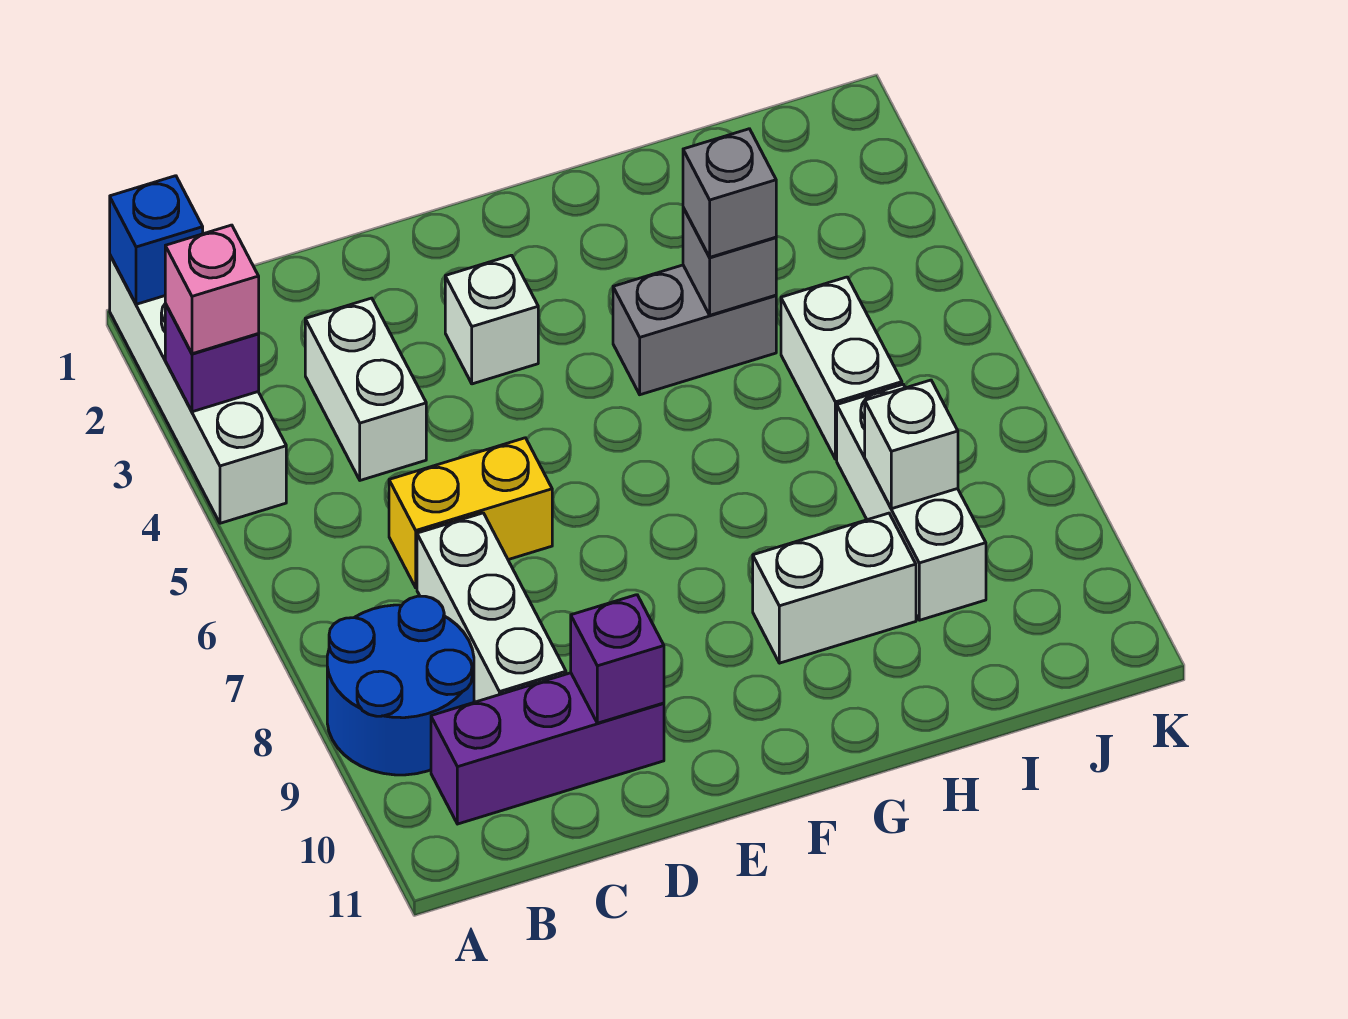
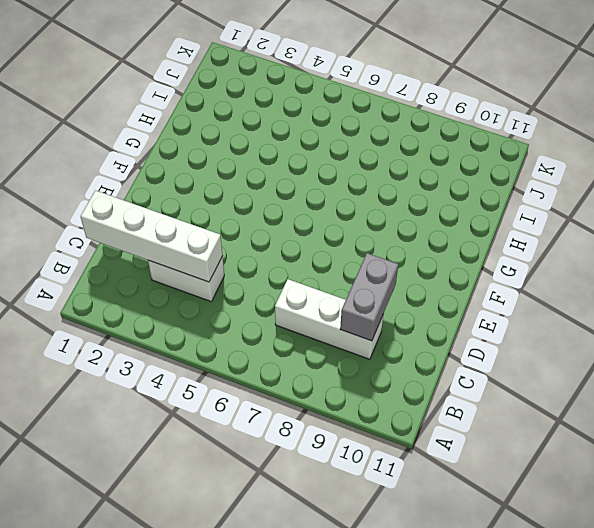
white 1x4 brick [81,191,223,282] -> white 1x4 brick moved to [110,256,286,523]
grey 1x2 brick [340,253,398,341] -> grey 1x2 brick moved to [613,265,776,395]
none -> blue 2x2 round brick [327,596,474,775]
none -> purple 1x3 brick [431,673,664,824]
none -> yellow 1x2 brick [389,438,552,588]

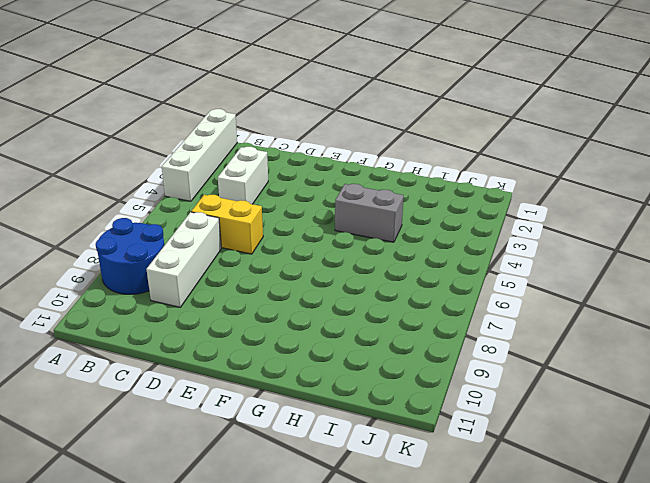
none -> purple 1x3 brick [431,673,664,824]
none -> white 1x1 brick [445,255,538,384]
none -> white 1x2 brick [753,513,916,663]

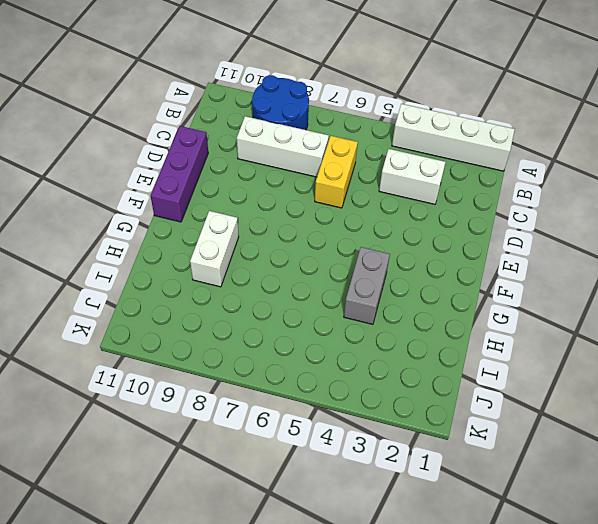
purple 1x3 brick [151,126,208,222] -> purple 1x3 brick moved to [431,673,664,824]
none -> white 1x1 brick [445,255,538,384]
none -> white 1x2 brick [781,277,902,459]
none -> white 1x3 brick [837,385,986,620]

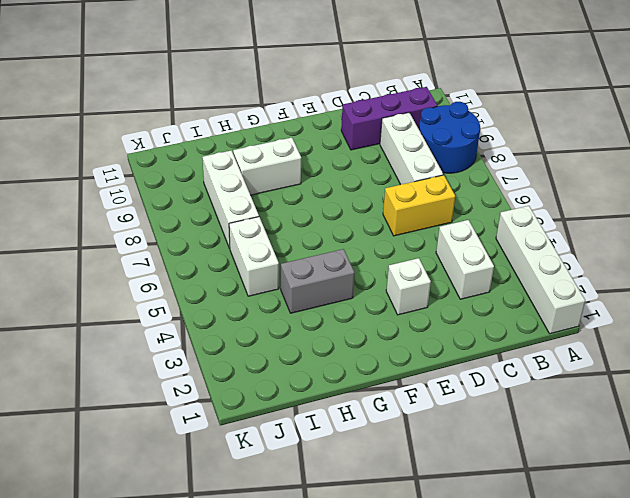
none -> blue 1x1 brick [110,176,203,304]
none -> purple 1x1 brick [165,303,259,412]
none -> purple 1x1 brick [571,595,664,723]

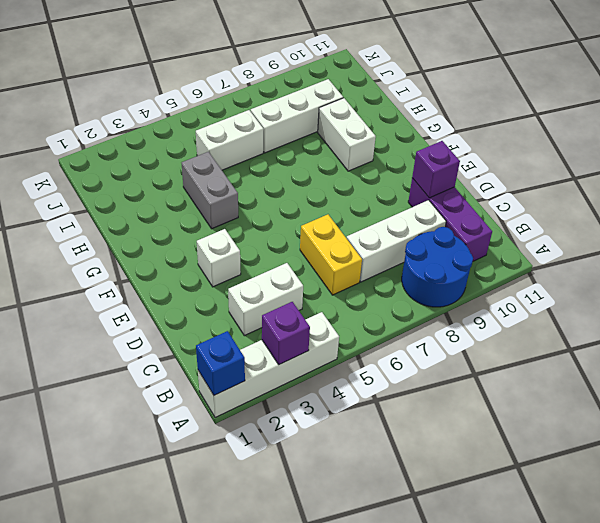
none -> grey 1x1 brick [683,208,776,315]
none -> white 1x1 brick [865,380,958,509]
none -> pink 1x1 brick [165,225,259,354]

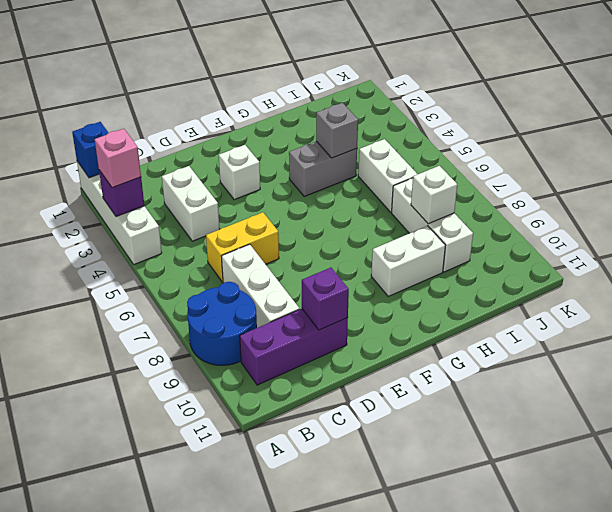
none -> grey 1x1 brick [683,129,776,257]

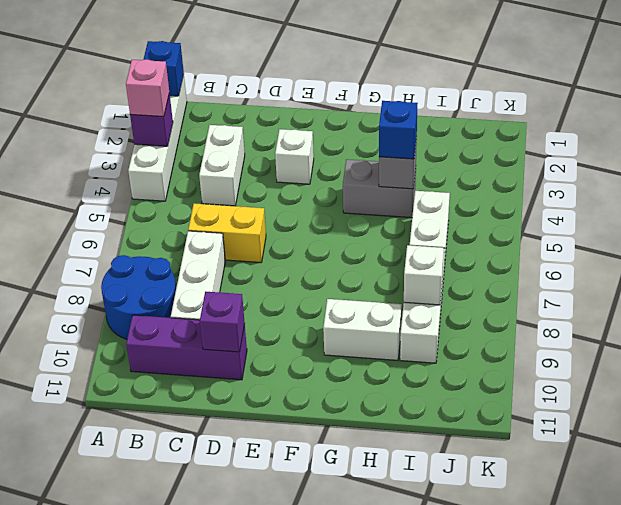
blue 1x1 brick [379,101,418,159] -> grey 1x1 brick [683,129,776,257]

